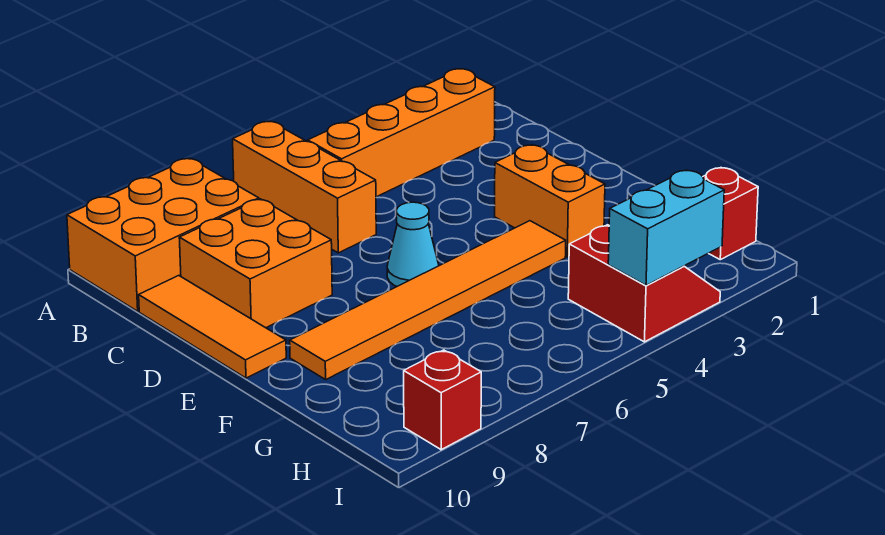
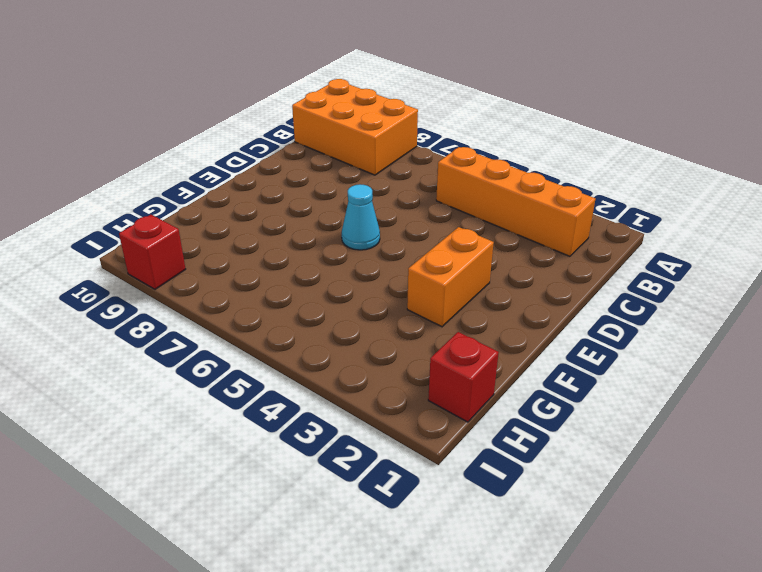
none -> orange 1x3 brick [233,121,376,253]
none -> orange 2x2 brick [179,199,332,328]
none -> orange 1x3 tile [139,276,286,378]

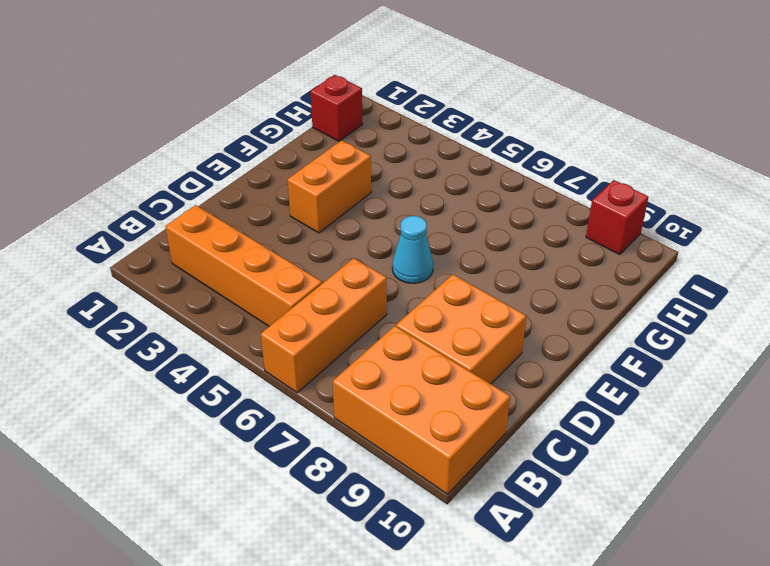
none -> orange 1x3 tile [139,276,286,378]
none -> orange 1x6 tile [290,221,566,379]
none -> red 2x2 slope [568,225,720,342]

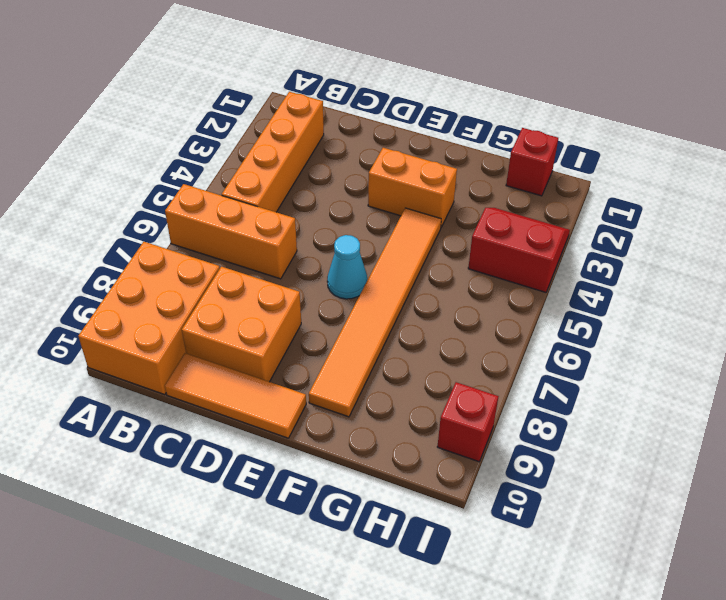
none -> cyan 1x2 brick [608,170,724,285]

